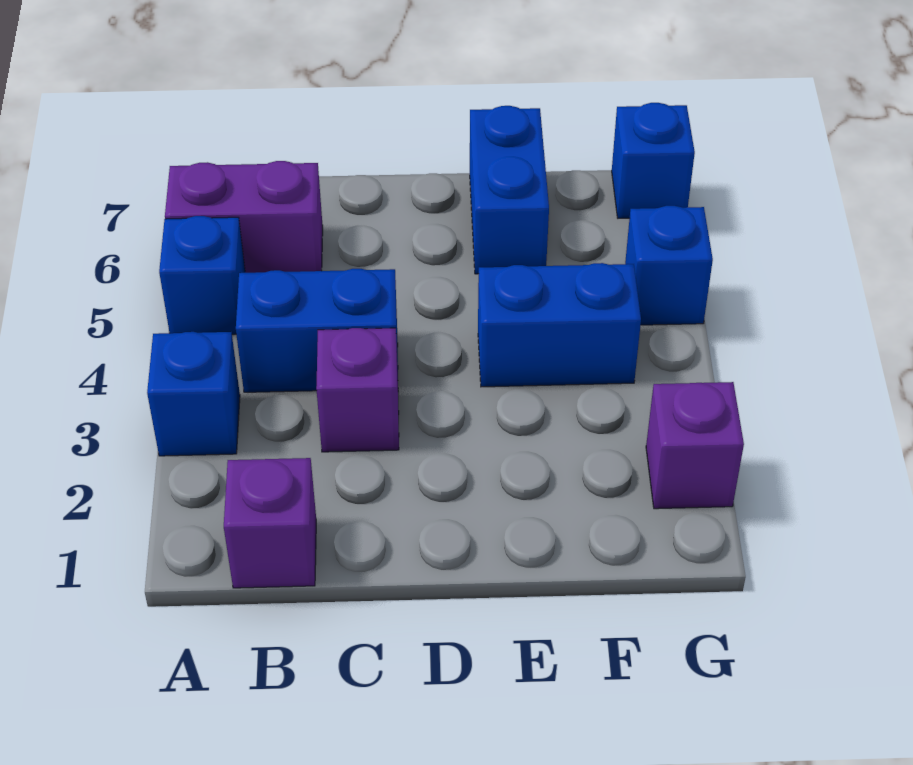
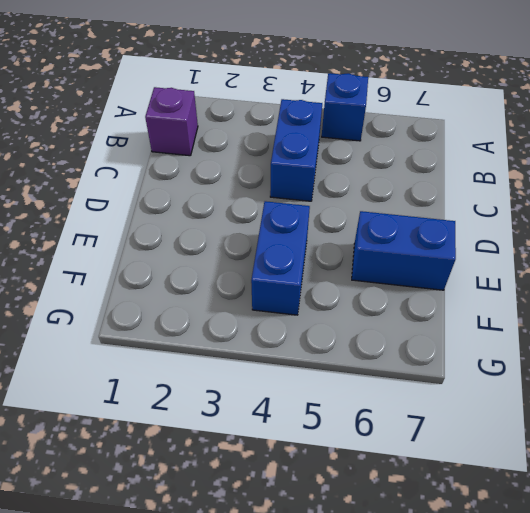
none -> blue 1x1 brick [147,332,240,456]
none -> purple 1x2 brick [165,161,323,273]

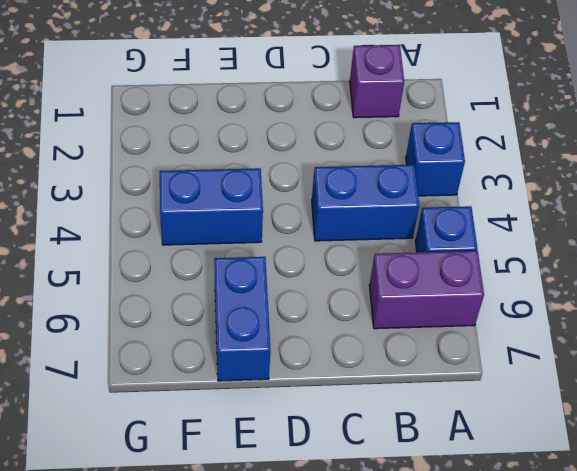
none -> purple 1x1 brick [316,328,399,452]
none -> purple 1x1 brick [646,382,744,509]

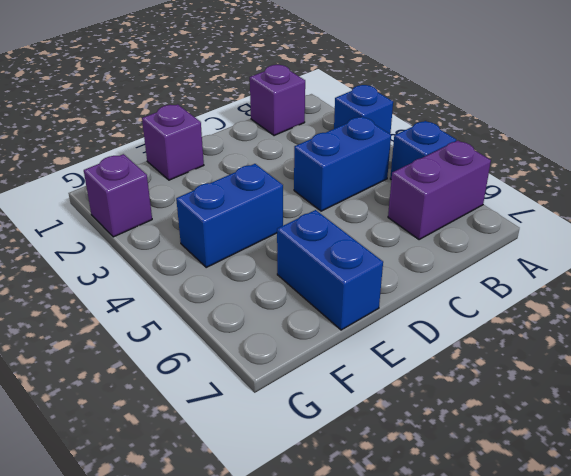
purple 1x1 brick [142,104,204,180] -> purple 1x1 brick moved to [316,328,399,452]
none -> blue 1x1 brick [625,206,713,325]
none -> blue 1x1 brick [612,103,695,218]

